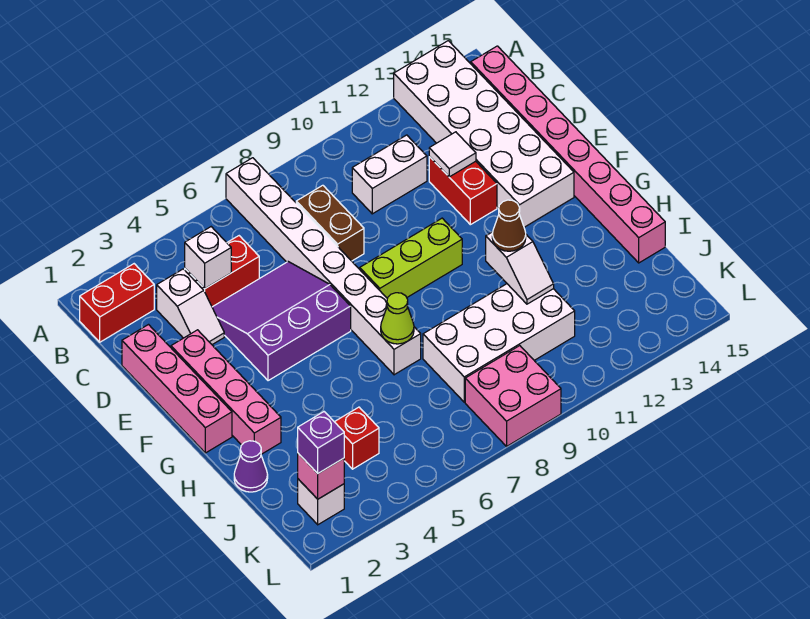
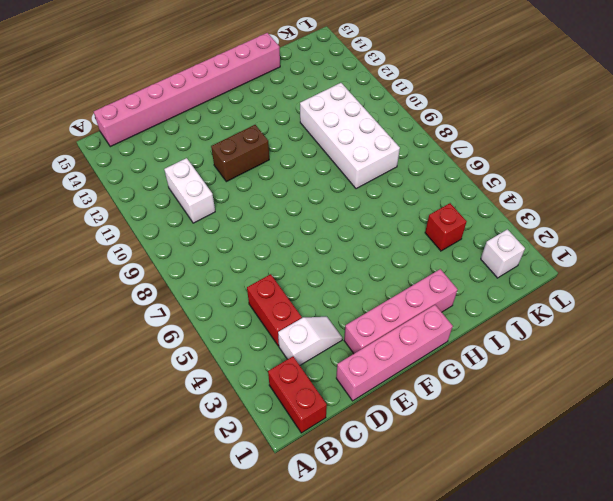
brown 1x2 brick [211,125,269,182] -> brown 1x2 brick moved to [296,185,364,261]
none -> white 1x8 brick [226,158,421,375]
none -> white 2x6 brick [394,41,574,227]
none -> purple 3x3 slope [212,262,351,381]

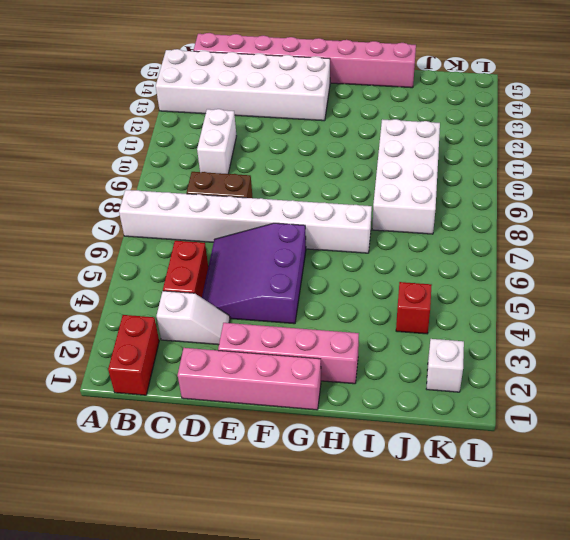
none -> red 1x2 brick [429,157,497,225]
none -> lime 1x3 brick [360,218,462,298]
none -> purple 1x1 cone [234,441,268,492]

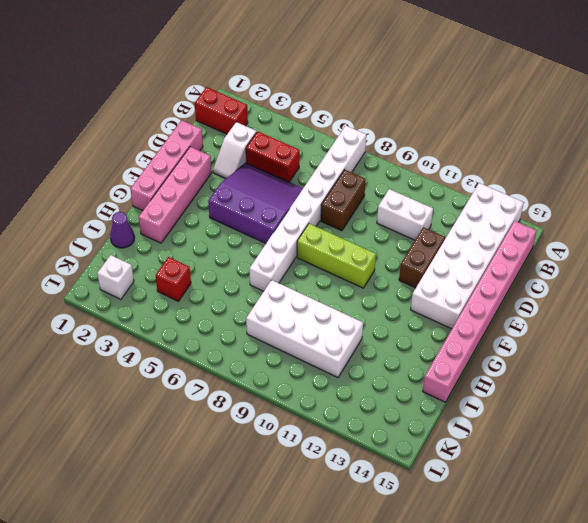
brown 1x2 brick [399,227,445,288] -> red 1x2 brick [429,157,497,225]
none -> pink 2x2 brick [465,346,561,446]
none -> white 1x1 brick [185,227,231,289]
none -> white 1x1 tile [429,132,476,177]

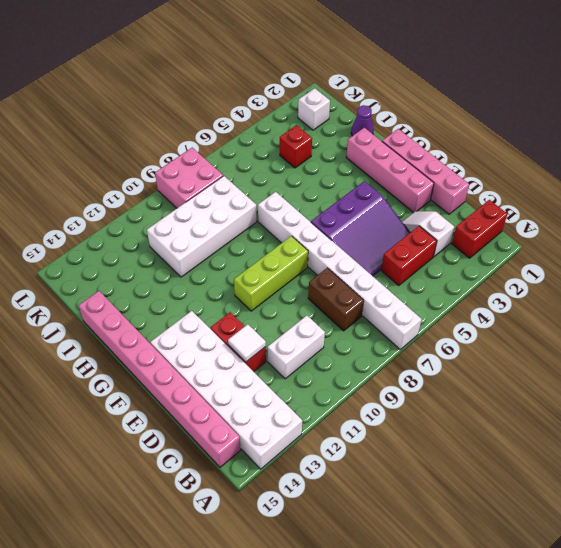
none -> white 1x1 brick [185,227,231,289]
none -> lime 1x1 cone [381,293,414,344]
none -> white 1x2 slope [486,232,554,304]

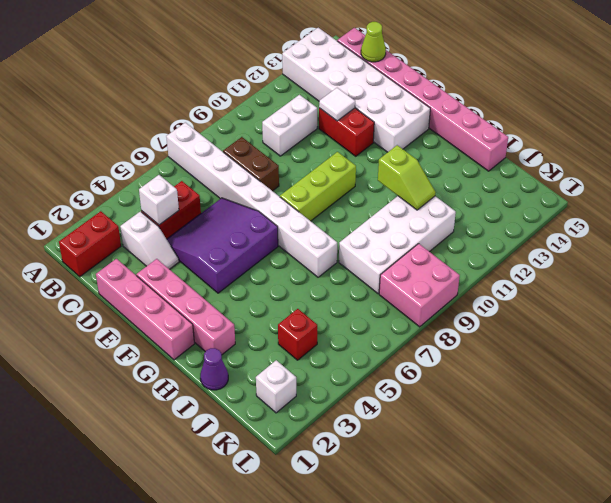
lime 1x1 cone [361,22,386,62] -> lime 1x1 cone moved to [381,293,414,344]
lime 1x2 slope [378,145,436,210] -> white 1x2 slope [486,232,554,304]
none -> pink 1x1 brick [298,453,344,499]
none -> brown 1x1 cone [492,200,526,251]
none -> purple 1x1 brick [298,412,344,473]

